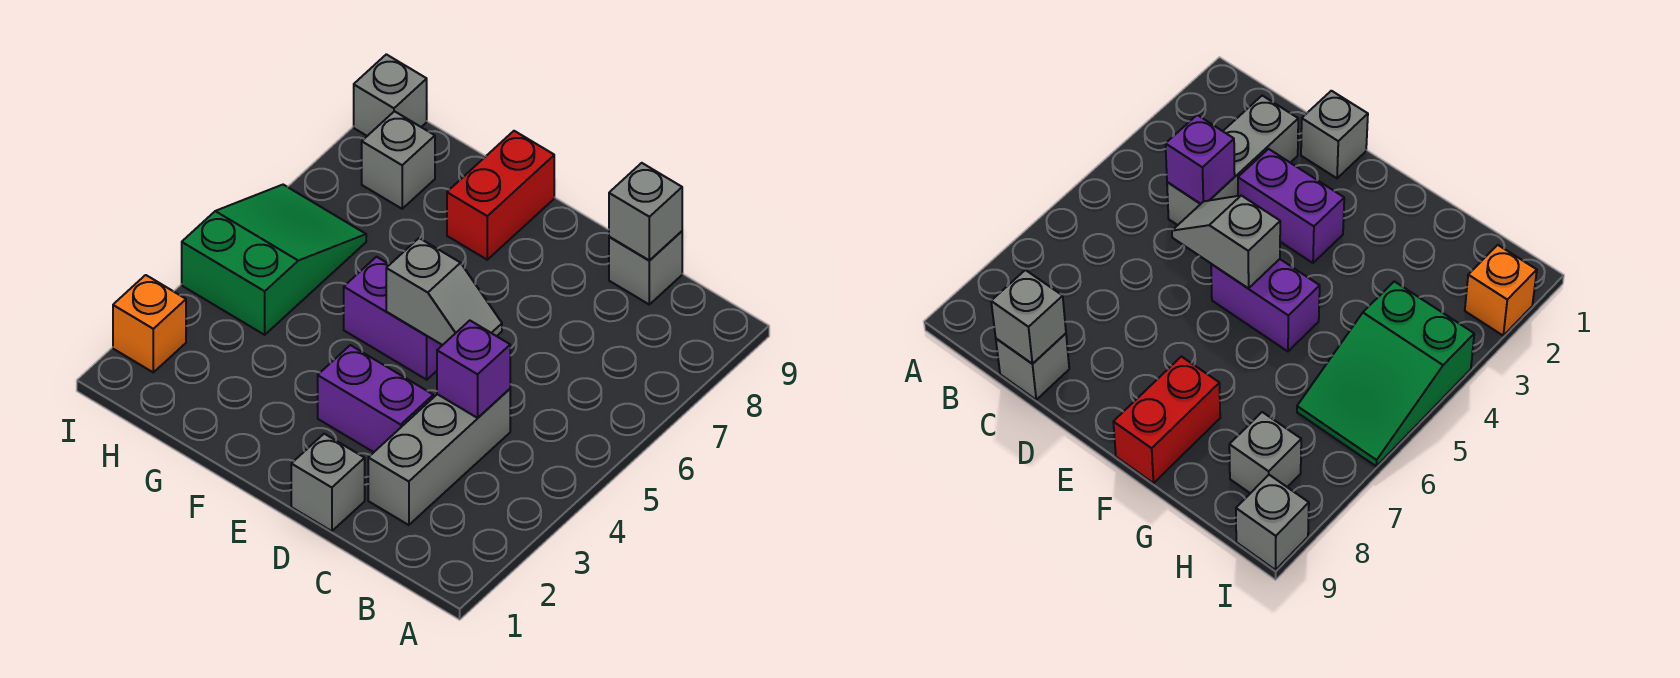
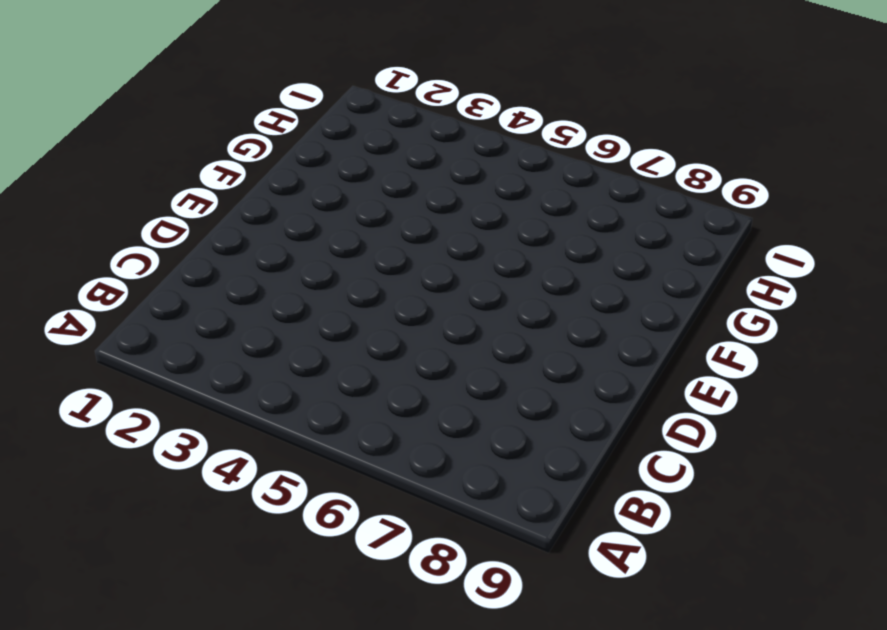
none -> grey 1x3 brick [368,389,510,525]
none -> grey 1x1 brick [609,231,682,304]
none -> grey 1x1 brick [291,434,365,531]

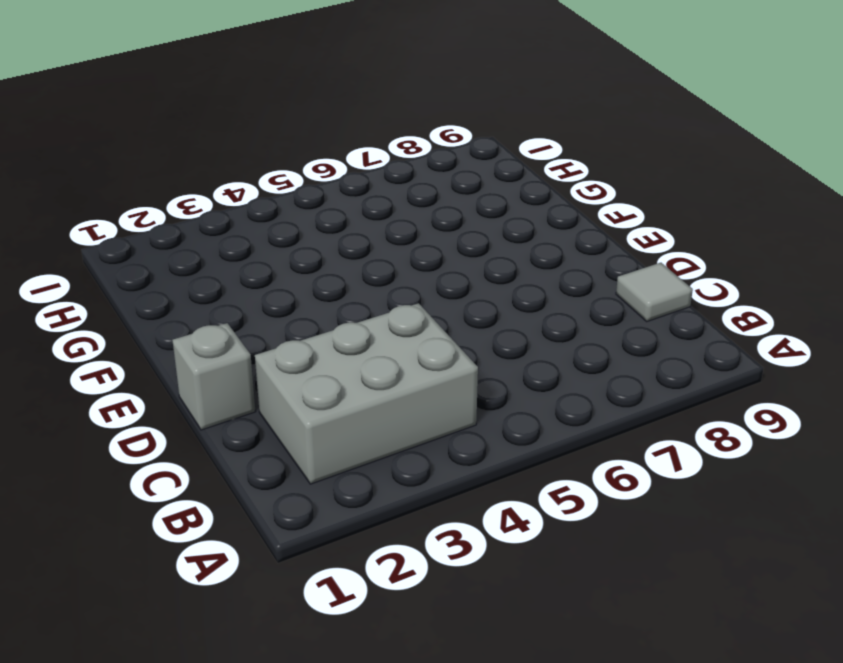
grey 2x3 brick [255,303,478,484] -> grey 1x3 brick [368,389,510,525]
grey 1x1 tile [616,263,693,321] -> grey 1x1 brick [609,231,682,304]
none -> purple 1x2 brick [318,345,433,452]
none -> purple 1x2 brick [344,257,442,380]
none -> red 1x2 brick [447,131,554,260]

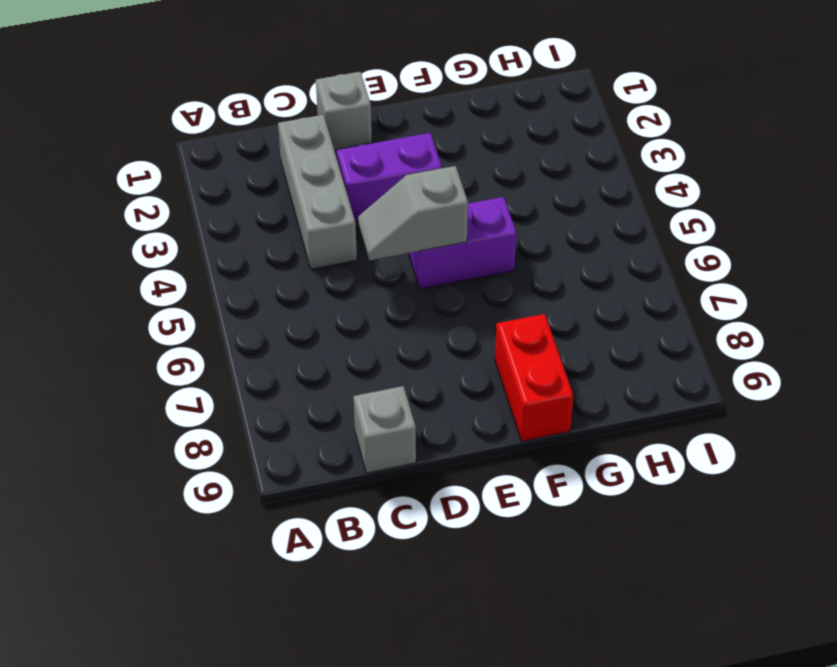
none -> green 2x3 slope [182,185,366,335]
none -> grey 1x1 brick [362,111,435,209]
none -> orange 1x1 brick [113,275,186,372]

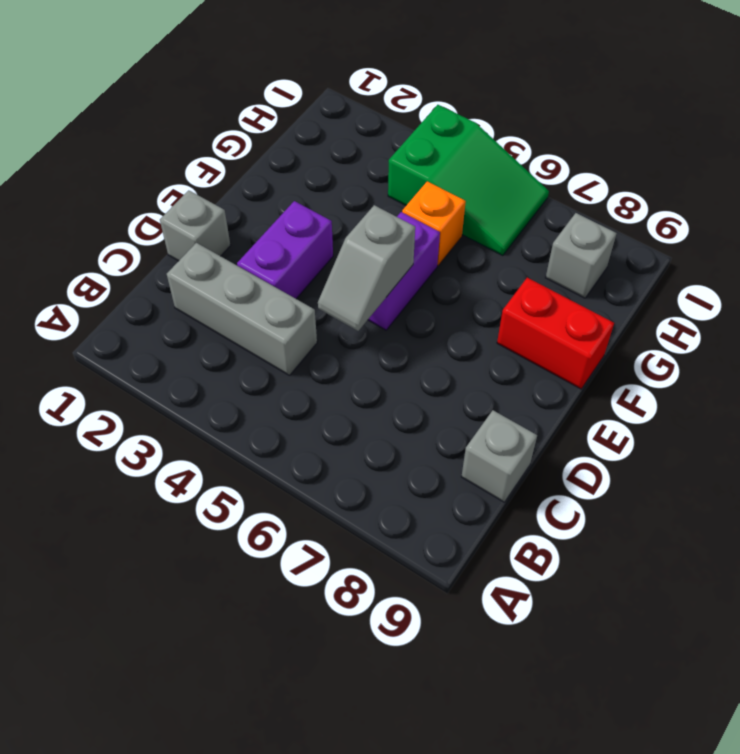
orange 1x1 brick [402,181,466,265] -> orange 1x1 brick moved to [113,275,186,372]
none -> grey 1x1 brick [354,54,427,136]
none -> purple 1x1 brick [437,321,510,418]
none -> grey 1x1 brick [609,163,682,260]

